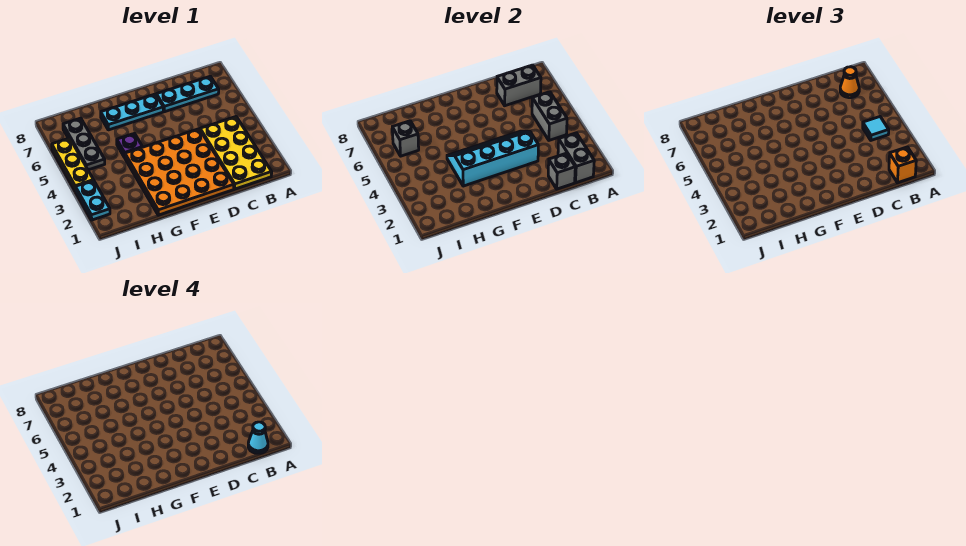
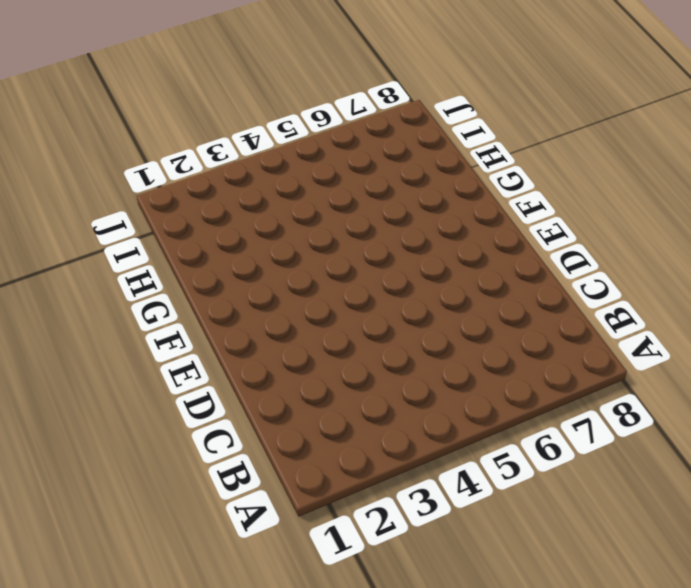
none -> yellow 2x4 plate [200,117,272,189]
none -> cyan 1x3 plate [156,76,219,112]
none -> orange 4x4 plate [125,129,234,215]

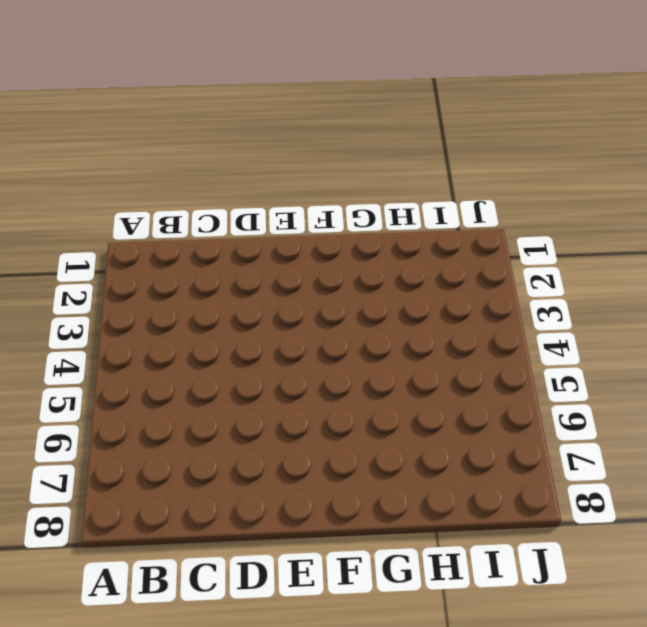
none -> yellow 2x4 plate [200,117,272,189]
none -> cyan 1x3 plate [156,76,219,112]
none -> orange 4x4 plate [125,129,234,215]

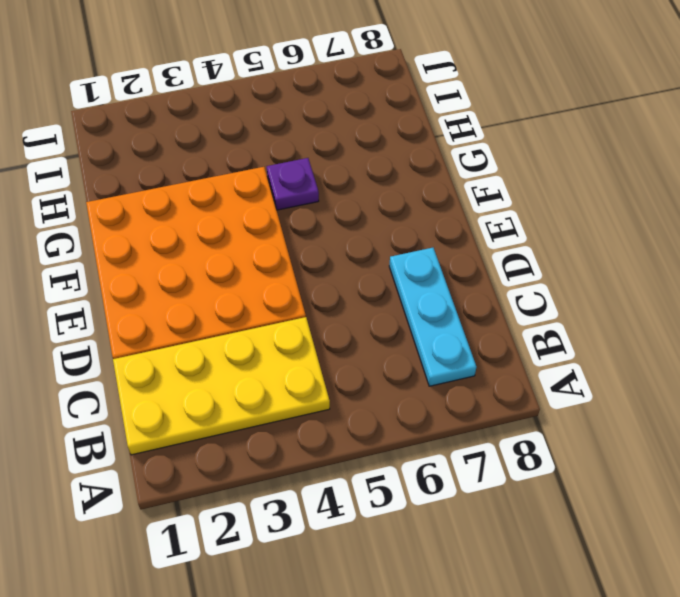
none -> cyan 1x3 plate [101,94,163,130]
none -> grey 1x3 plate [63,118,105,170]
none -> cyan 1x2 plate [76,181,110,220]

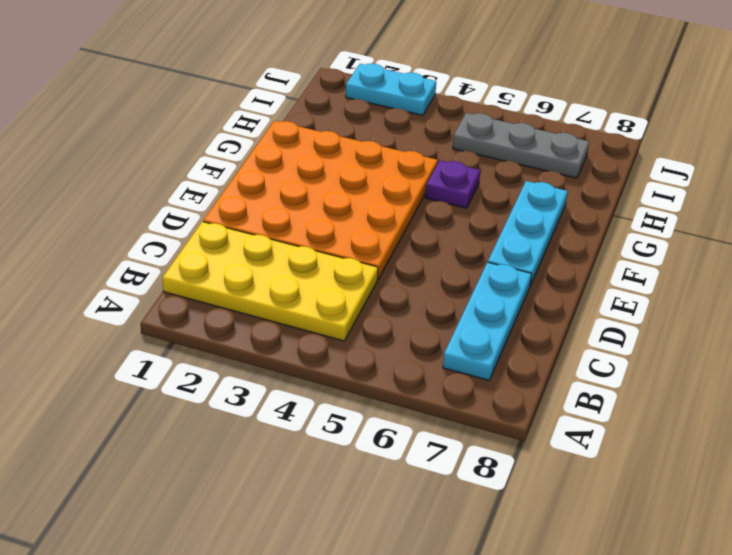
none -> yellow 1x3 plate [52,138,94,191]
none -> grey 1x2 brick [558,133,594,183]
none -> grey 1x2 brick [532,92,567,140]

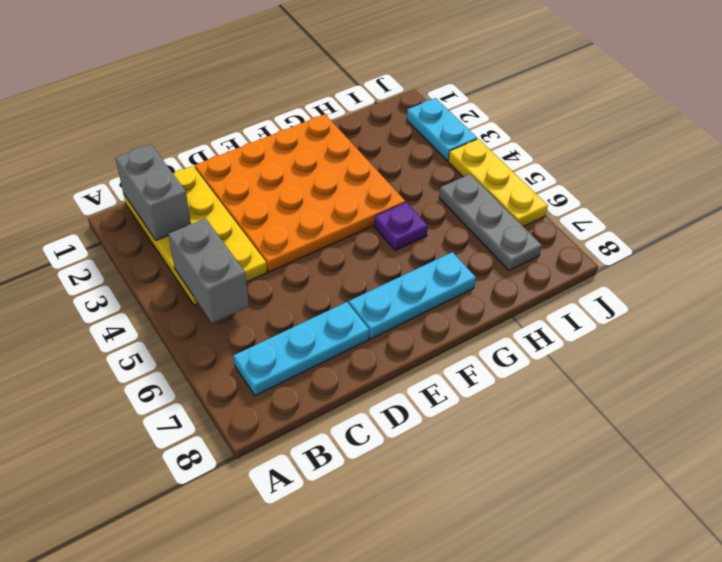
none -> grey 1x2 brick [497,65,541,106]
none -> grey 1x1 brick [548,153,575,189]
none -> cyan 2x4 slope [447,131,538,186]

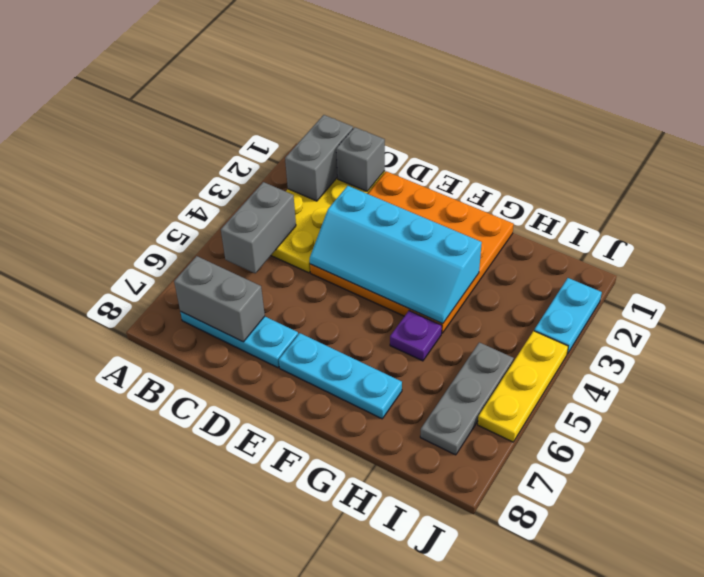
none -> grey 1x1 brick [392,121,419,156]
none -> orange 1x1 brick [889,147,916,183]
none -> cyan 1x1 tile [863,117,889,140]

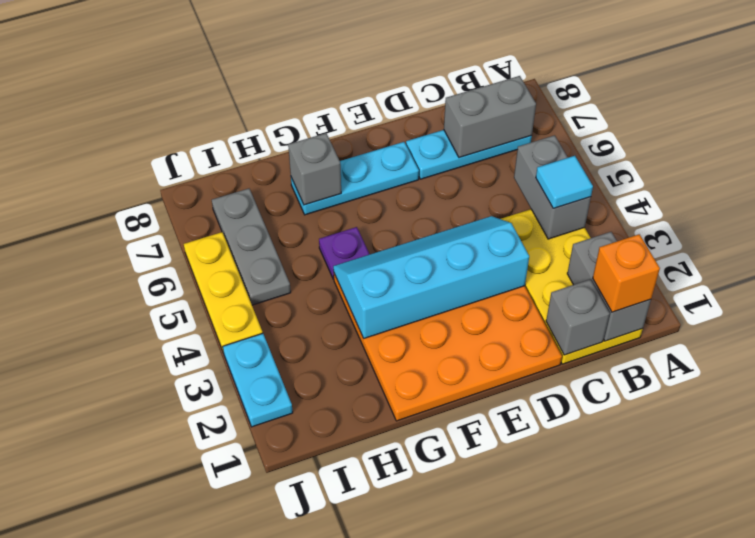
grey 1x1 brick [288,133,341,205] -> grey 1x1 brick moved to [392,121,419,156]
none -> orange 1x1 cone [840,67,859,98]
none -> cyan 1x1 cone [248,422,268,453]

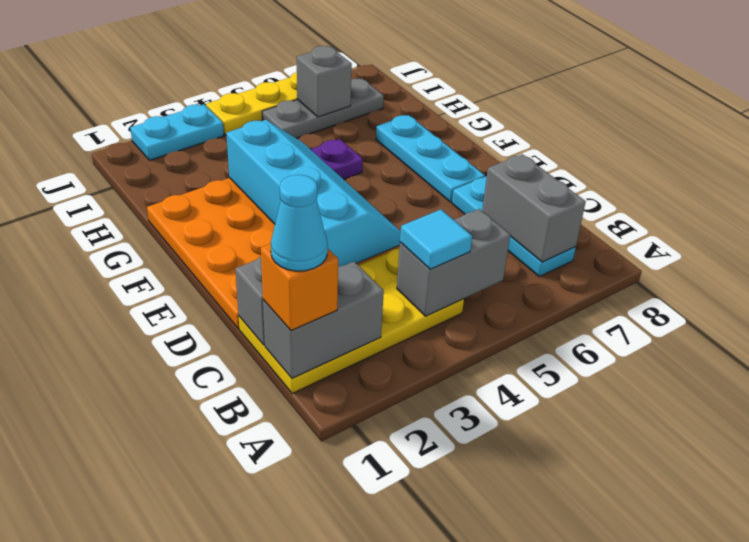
none -> orange 1x1 cone [840,67,859,98]

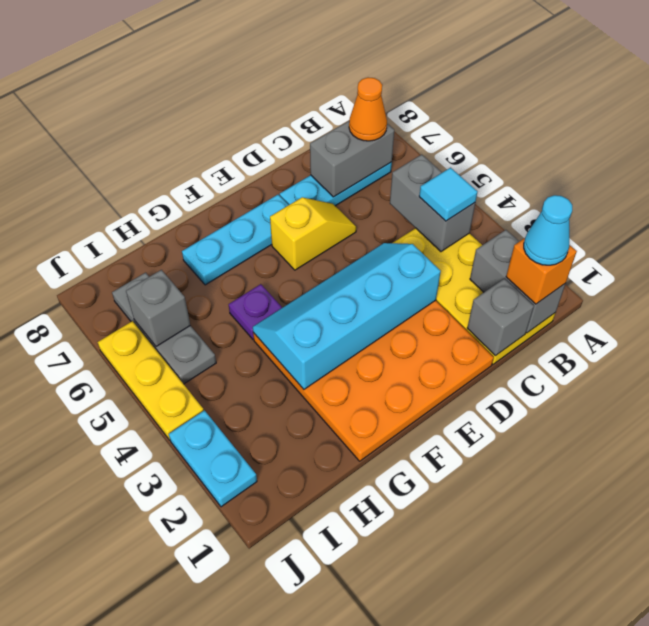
yellow 1x2 slope [270,197,356,270] -> none

